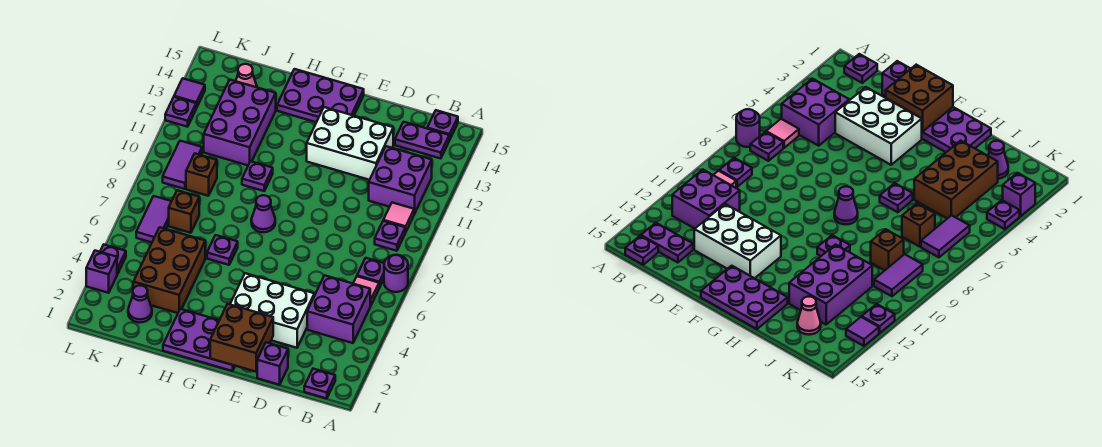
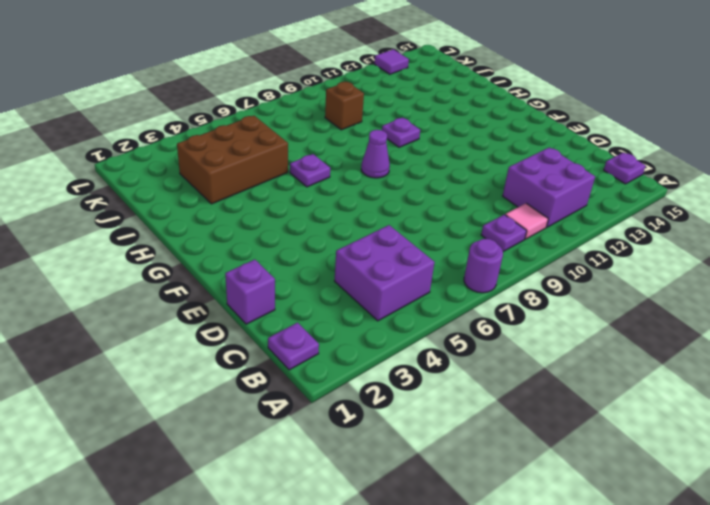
none -> pink 1x1 tile [353,276,379,306]
none -> purple 1x1 plate [357,258,384,288]
none -> purple 1x2 plate [395,122,449,159]
none -> white 2x3 brick [230,273,314,348]

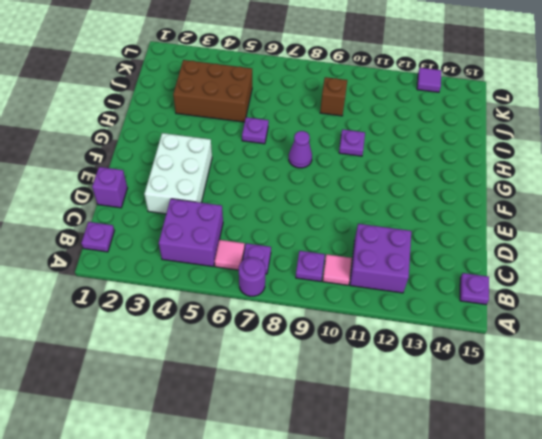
none -> purple 1x2 plate [395,122,449,159]
none -> white 2x3 brick [307,107,393,180]
none -> purple 2x3 plate [163,309,235,371]
none -> purple 2x3 plate [277,69,364,122]

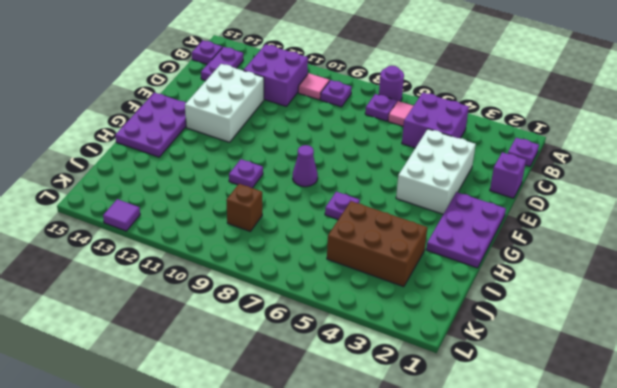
none -> purple 2x3 brick [204,80,276,165]
none -> purple 1x1 cone [128,286,152,323]
none -> brown 1x1 brick [169,190,199,233]
none -> pink 1x1 cone [236,64,257,87]

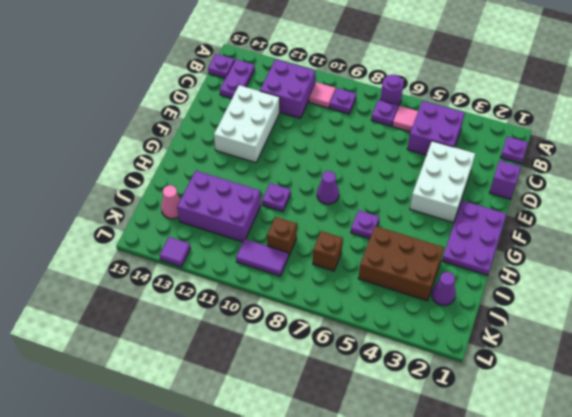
none -> purple 2x3 plate [277,69,364,122]
none -> purple 1x2 tile [136,196,172,242]
none -> purple 1x1 brick [86,251,117,293]
none -> purple 1x1 plate [100,245,126,274]

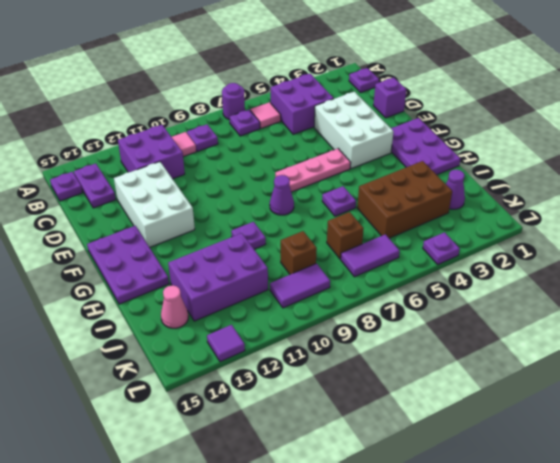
pink 1x3 plate [275,149,351,192] -> none
none -> purple 1x1 brick [86,251,117,293]
none -> purple 1x1 plate [165,97,196,127]
none -> brown 2x2 brick [210,304,273,372]

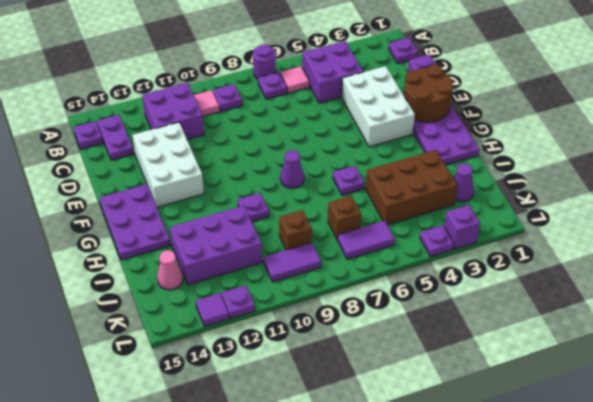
brown 2x2 round brick [404,65,453,122] -> brown 2x2 brick [210,304,273,372]

